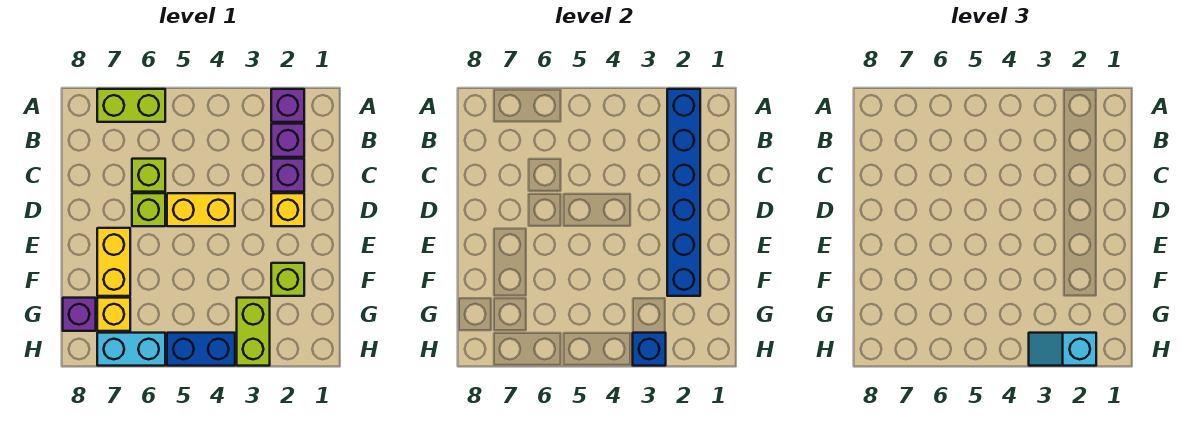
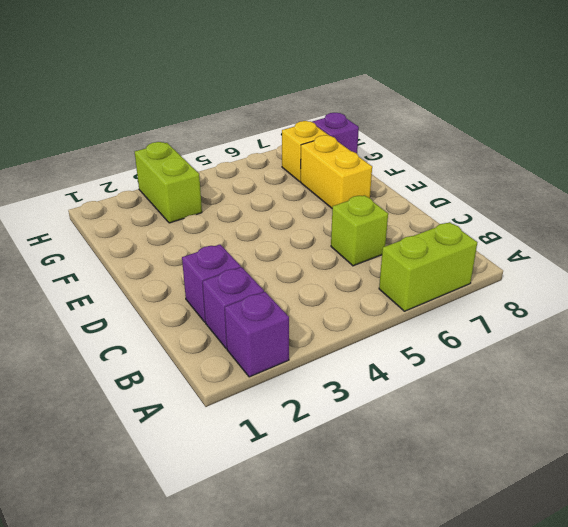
none -> yellow 1x1 brick [271,193,304,226]
none -> yellow 1x2 brick [167,193,235,226]
none -> lime 1x1 brick [132,193,165,226]

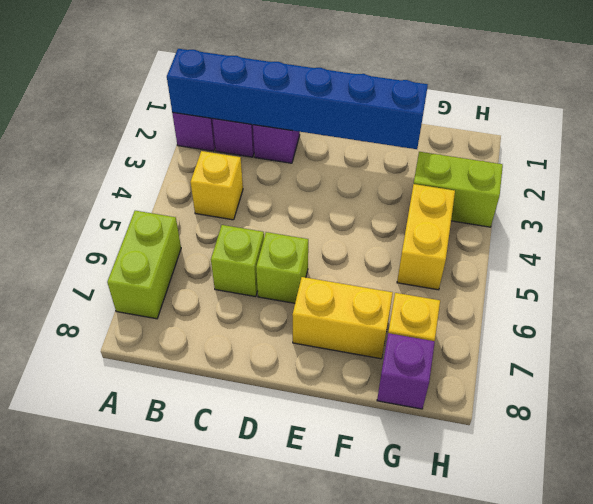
yellow 1x1 brick [190,151,243,220] -> yellow 1x1 brick moved to [271,193,304,226]
yellow 1x2 brick [397,184,455,290] -> yellow 1x2 brick moved to [167,193,235,226]
none -> lime 1x1 brick [271,263,304,296]
none -> blue 1x2 brick [167,333,235,366]
none -> cyan 1x2 brick [97,333,165,366]

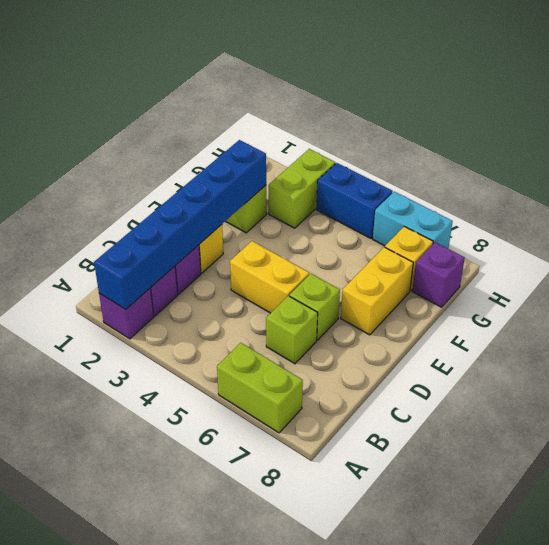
none -> blue 1x1 brick [633,333,666,366]
none -> cyan 1x2 slope [1029,333,1096,366]

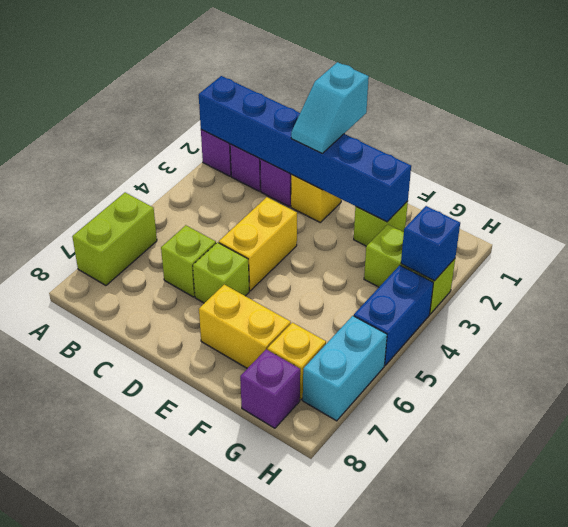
cyan 1x2 slope [291,62,369,153] -> cyan 1x2 slope moved to [1029,333,1096,366]

